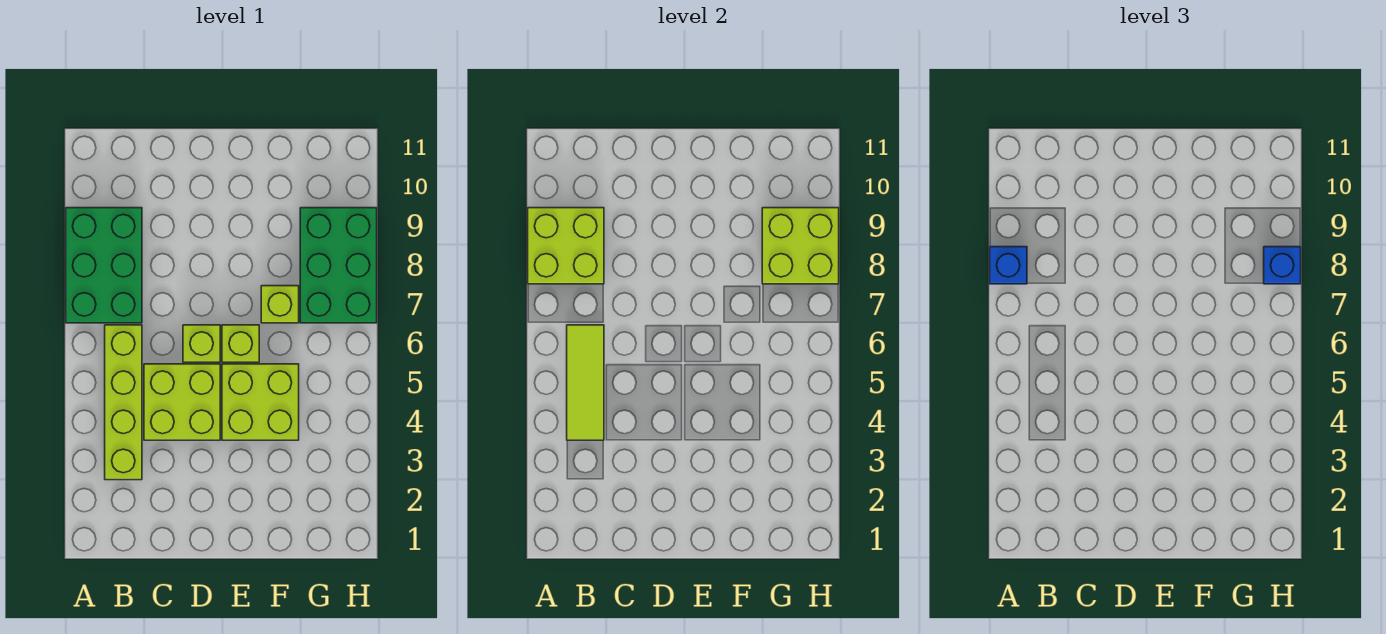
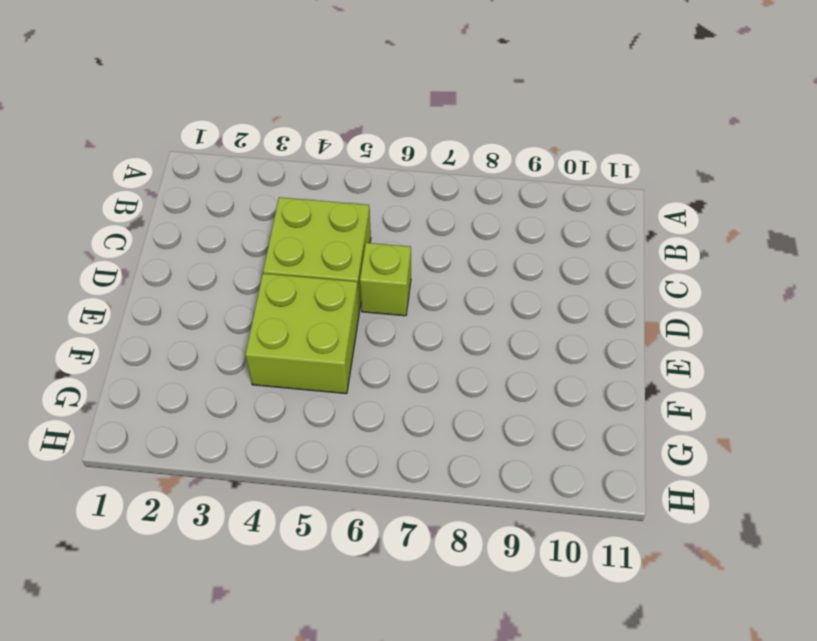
none -> green 2x3 brick [66,208,142,323]
none -> lime 1x4 brick [105,325,142,480]
none -> lime 1x1 brick [222,325,259,362]

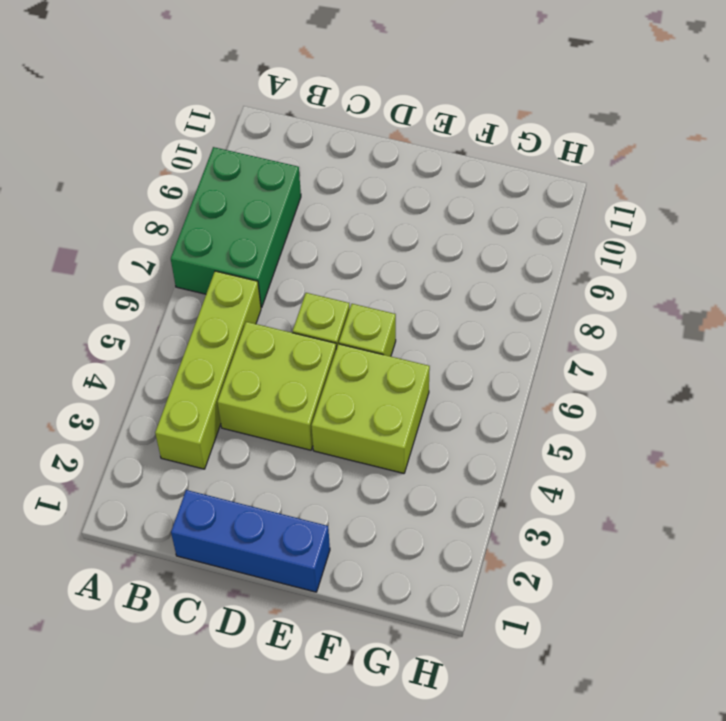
blue 1x3 brick [171,490,330,592] -> none
none -> lime 1x1 brick [261,286,299,323]
none -> green 2x3 brick [300,208,377,323]
none -> lime 2x2 brick [528,208,604,284]

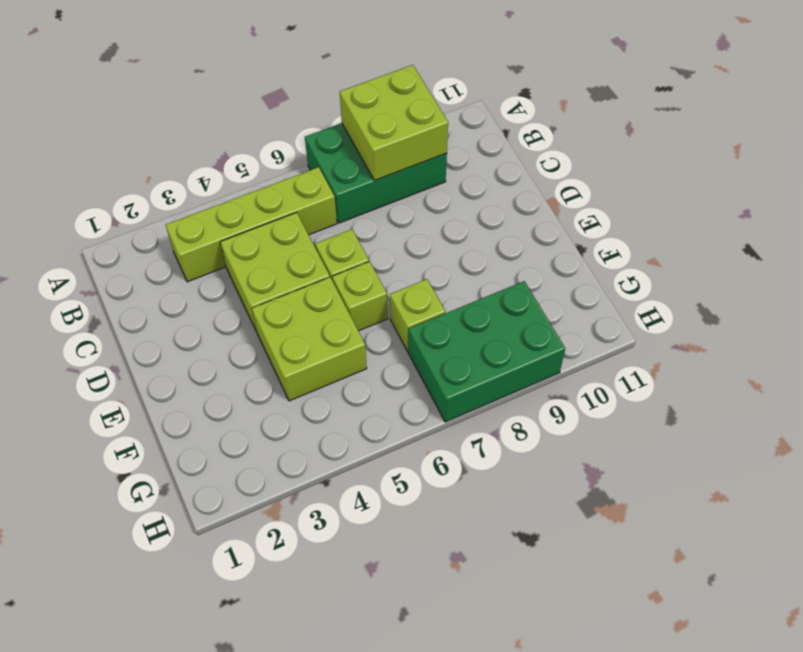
none -> lime 1x3 tile [567,325,604,440]
none -> lime 2x2 brick [762,208,839,284]
none -> blue 1x1 brick [990,247,1027,284]

